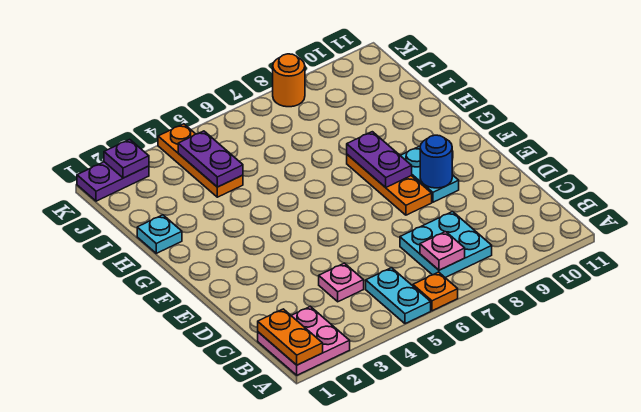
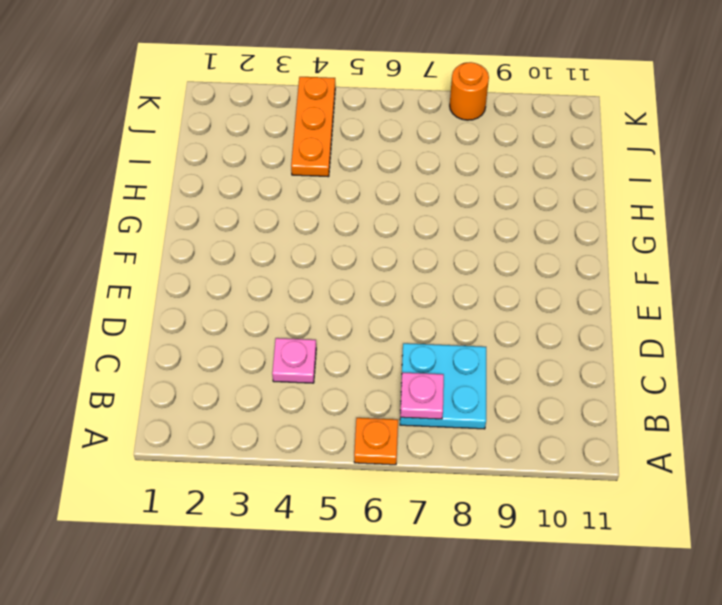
none -> pink 2x2 plate [258,306,350,375]
none -> cyan 1x2 plate [366,268,431,324]
none -> orange 1x3 plate [347,155,432,215]

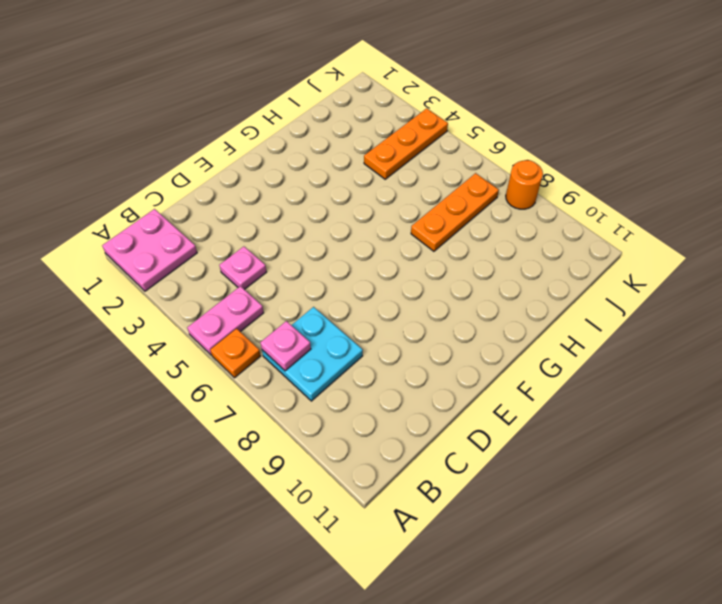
pink 1x2 plate [187,286,264,355] -> cyan 1x2 plate [366,268,431,324]
orange 1x3 plate [411,173,499,251] -> orange 1x3 plate moved to [347,155,432,215]
none -> cyan 1x2 plate [400,146,459,202]
none -> cyan 1x1 plate [137,215,182,253]
none -> purple 1x2 plate [77,162,149,201]

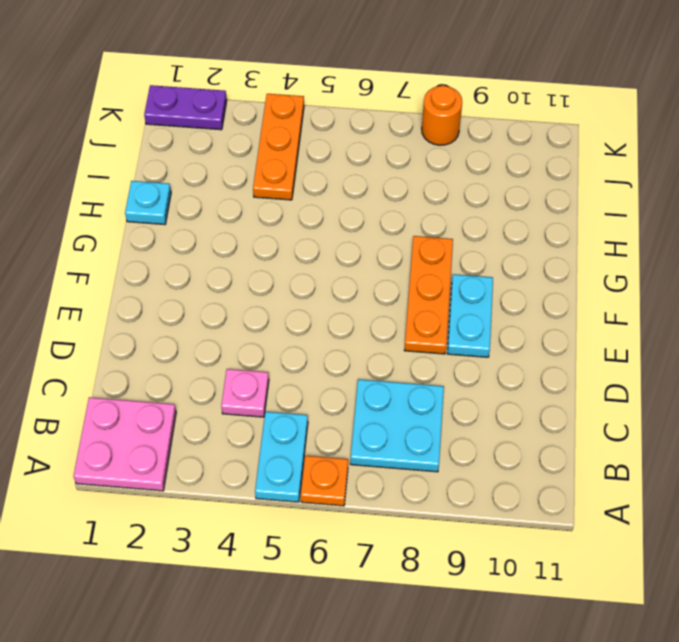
none -> orange 1x2 plate [258,309,323,365]
none -> pink 1x1 plate [420,232,465,270]
none -> blue 1x1 round brick [420,135,452,188]

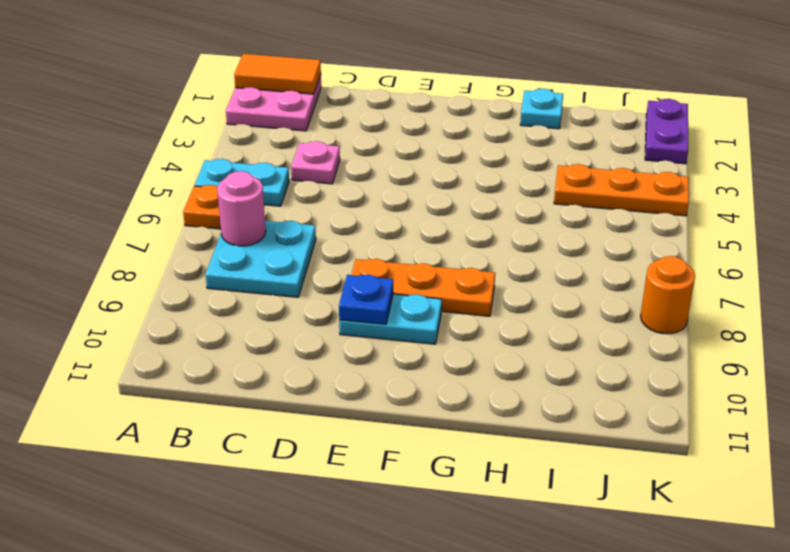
orange 1x2 tile [234,54,321,94] -> orange 1x2 plate [258,309,323,365]
pink 1x1 round brick [217,171,266,246] -> pink 1x1 plate [420,232,465,270]
blue 1x1 plate [339,275,393,325] -> blue 1x1 round brick [420,135,452,188]
none -> purple 1x2 plate [347,132,412,187]
none -> purple 1x2 plate [178,131,243,187]
none -> purple 1x1 plate [104,139,149,178]

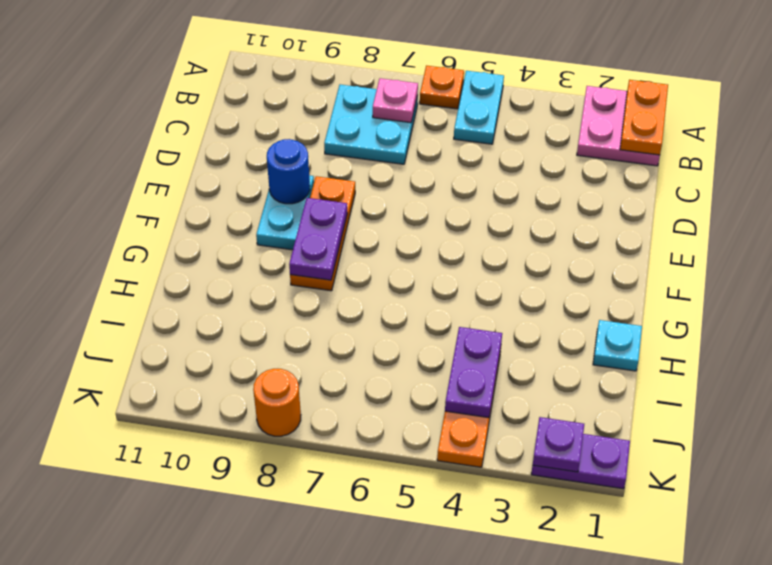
none -> pink 1x1 plate [319,263,364,302]

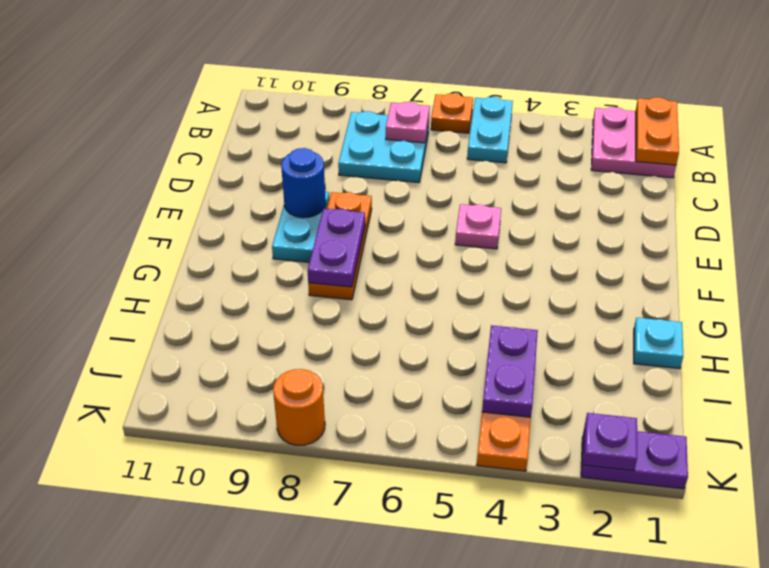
pink 1x1 plate [455,204,501,249] -> pink 1x1 plate moved to [319,263,364,302]

